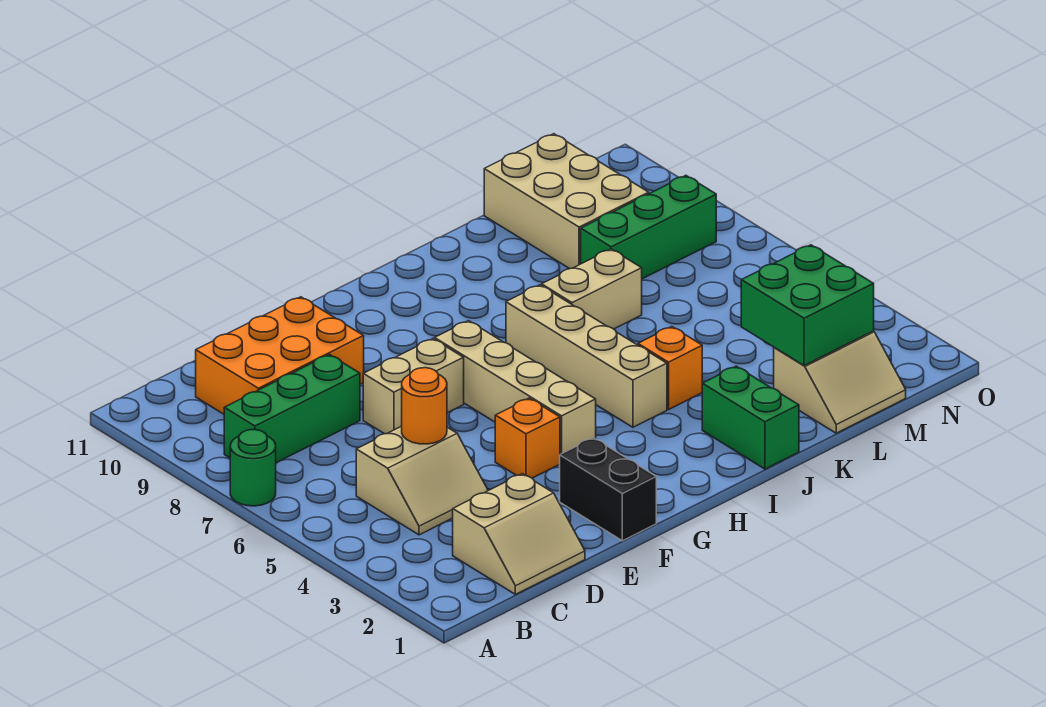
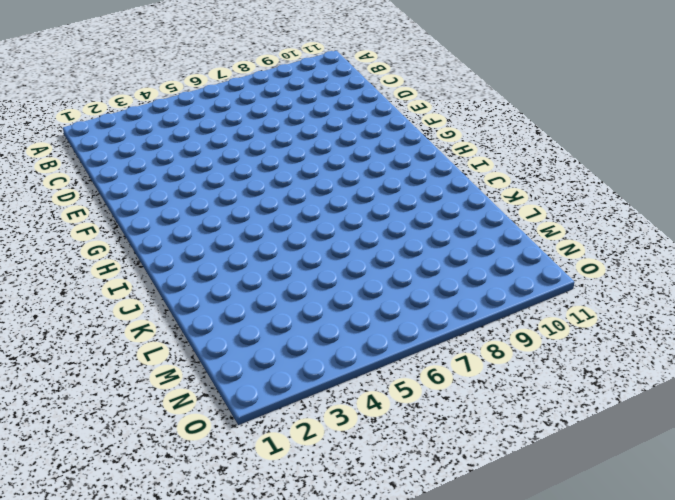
none -> green 1x1 round brick [230,430,276,506]
none -> green 1x3 brick [224,355,360,463]
none -> tan 2x2 slope [453,474,585,594]

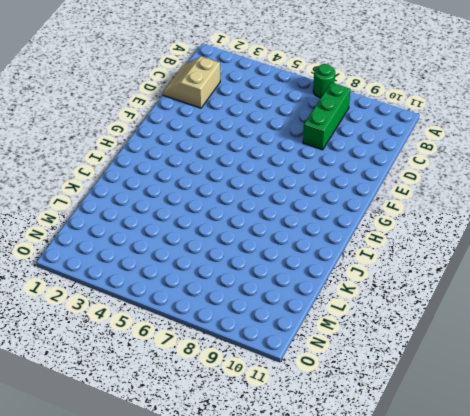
none -> tan 2x2 slope [356,426,488,535]
none -> orange 2x3 brick [196,297,364,414]
none -> tan 1x2 brick [363,339,464,434]

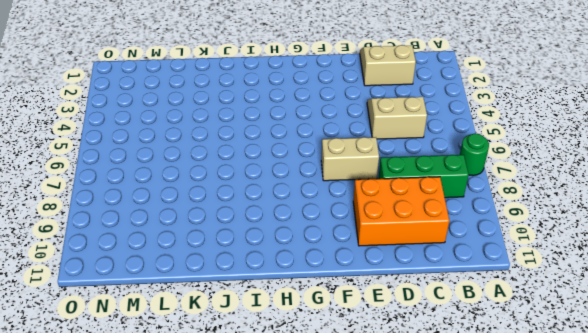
none -> black 1x2 brick [560,438,656,541]
none -> orange 1x1 brick [495,398,560,478]
none -> tan 1x4 brick [435,321,596,454]

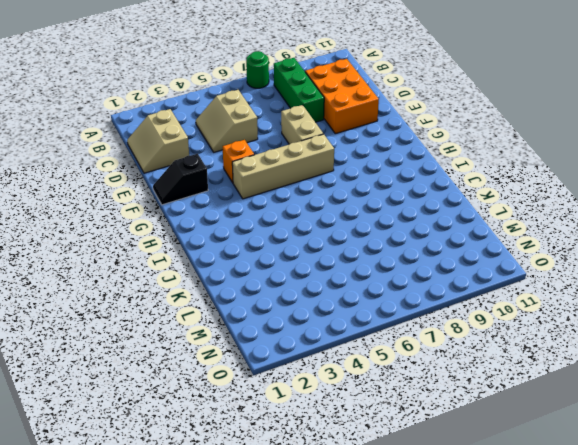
black 1x2 slope [153,154,208,205] -> black 1x2 brick [560,438,656,541]
none -> tan 1x4 brick [506,285,667,427]
none -> green 1x2 brick [702,366,799,469]
none -> orange 1x1 brick [638,327,702,409]

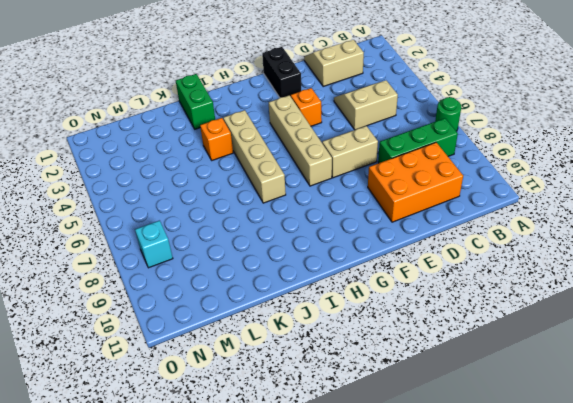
cyan 1x1 brick [135,221,173,268] -> green 1x3 brick [581,175,716,279]
none -> tan 1x2 brick [542,249,642,329]
none -> tan 2x2 slope [774,331,906,433]
none -> tan 2x3 brick [484,134,649,269]

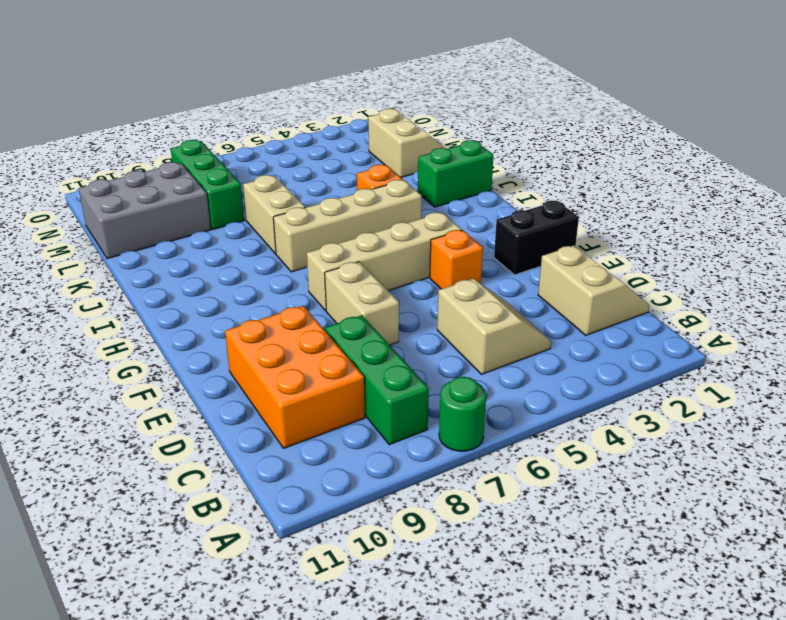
grey 2x3 brick [79,162,211,259] -> tan 2x3 brick [484,134,649,269]
none -> orange 1x1 round brick [402,368,447,444]
none -> green 2x2 brick [741,245,874,366]

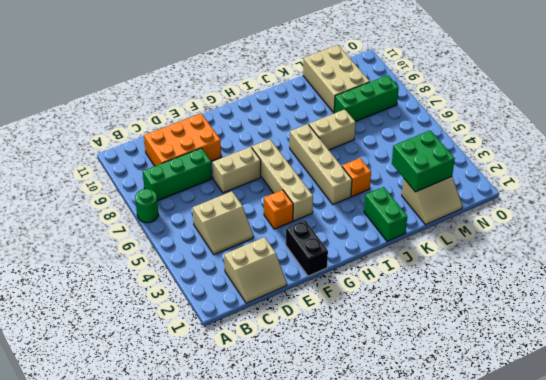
none -> orange 1x1 round brick [402,368,447,444]

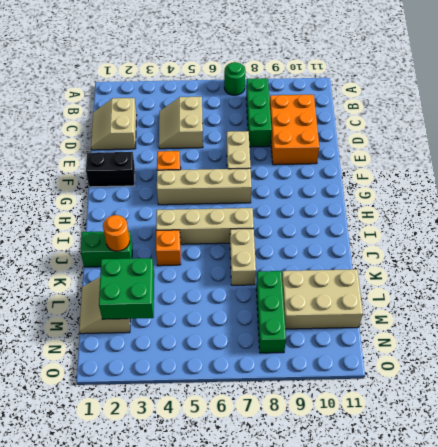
orange 1x1 round brick [103,215,130,251] -> orange 1x1 round brick moved to [402,368,447,444]

